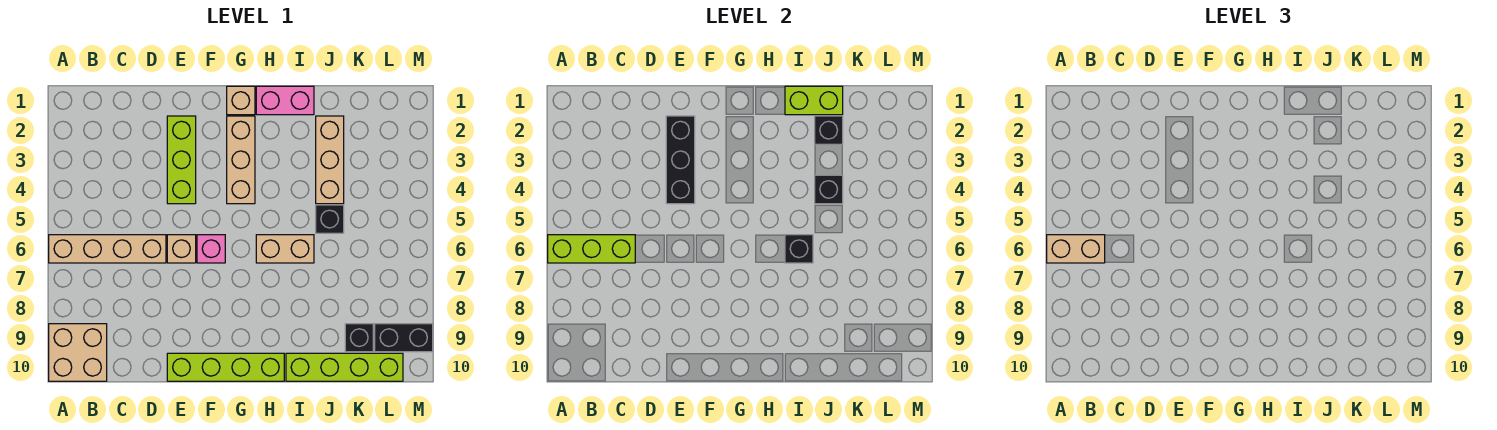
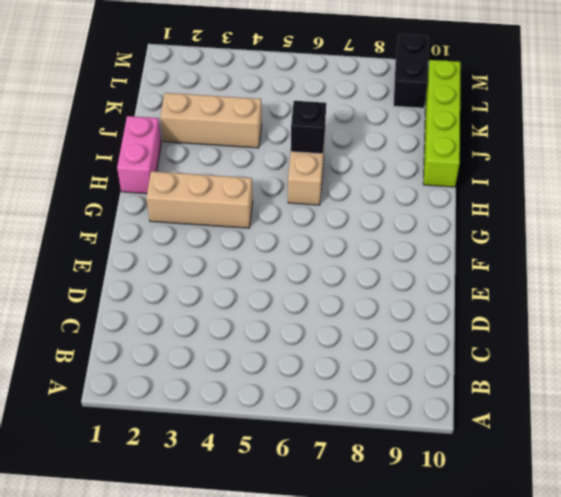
none -> tan 1x4 brick [49,235,166,263]
none -> tan 2x2 brick [49,324,107,381]
none -> lime 1x3 brick [167,116,196,204]

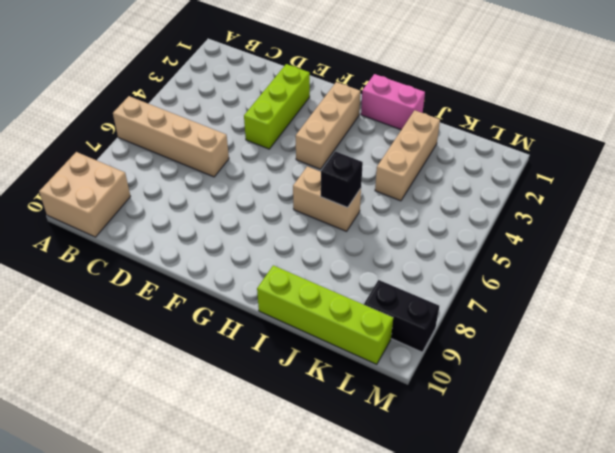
none -> tan 1x1 brick [167,235,196,263]
none -> lime 1x4 brick [167,353,284,381]
none -> pink 1x1 brick [197,235,225,263]

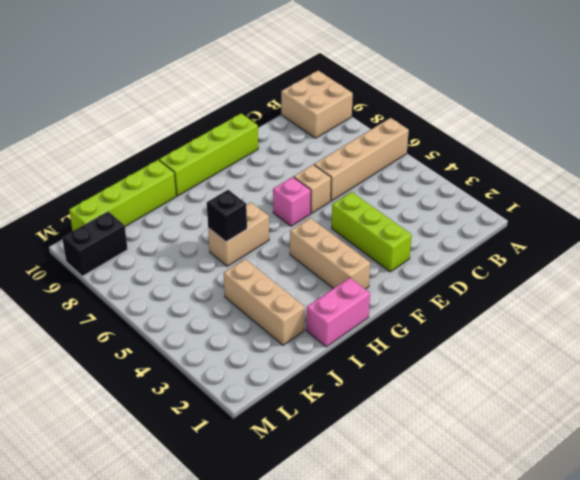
none -> tan 1x1 brick [227,86,255,115]
none -> black 1x1 brick [316,205,344,233]
none -> black 1x1 brick [345,324,373,352]

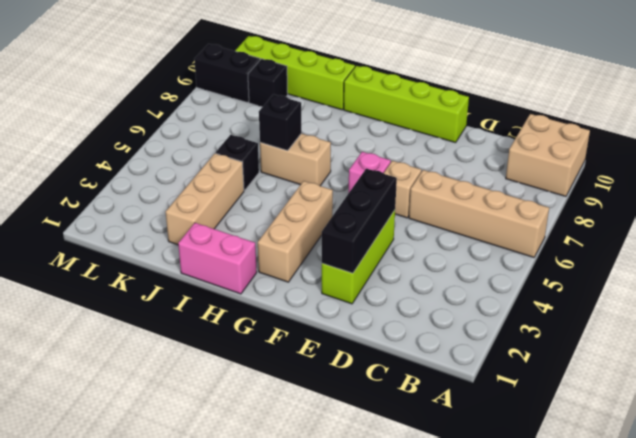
none -> tan 1x1 brick [227,86,255,115]
none -> lime 1x3 brick [548,235,635,263]
none -> lime 1x2 brick [785,86,843,115]

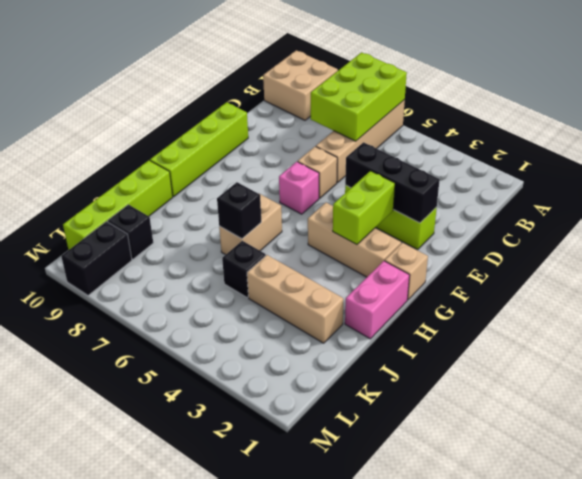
lime 2x3 brick [311,52,407,141] -> lime 1x3 brick [548,235,635,263]
lime 1x2 brick [333,171,395,245] -> lime 1x2 brick moved to [785,86,843,115]
none -> black 1x1 brick [815,116,843,144]
none -> black 1x1 brick [815,175,843,204]
none -> tan 1x2 brick [1047,235,1105,263]

